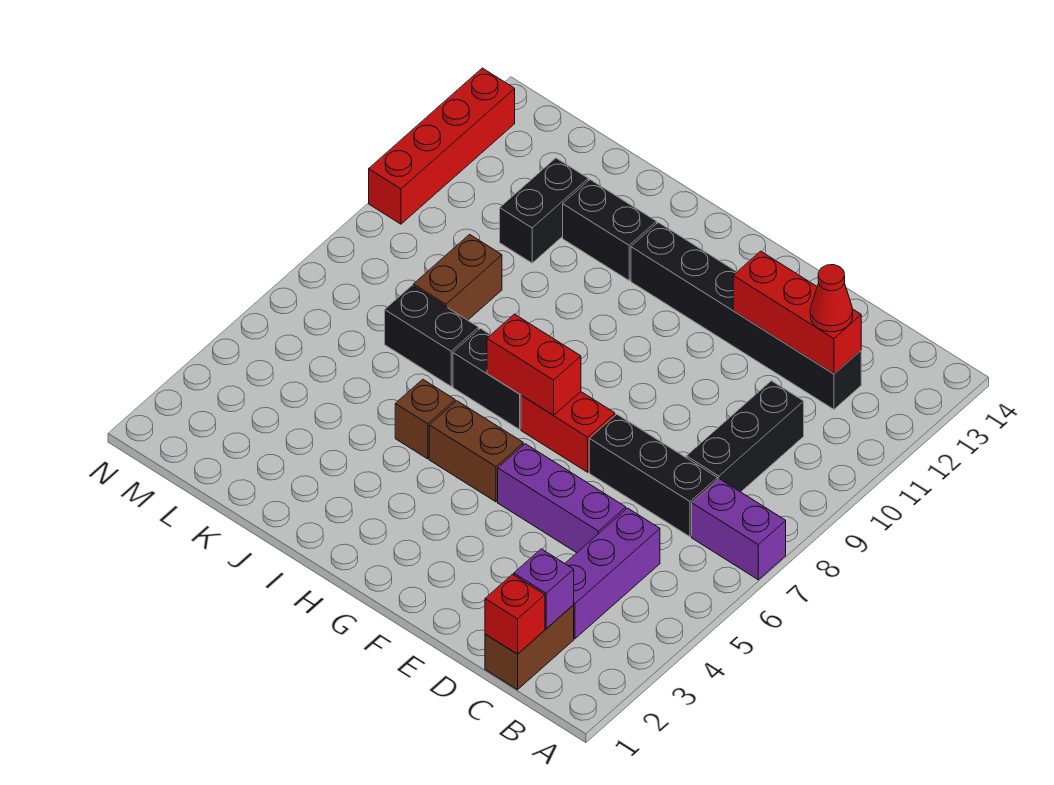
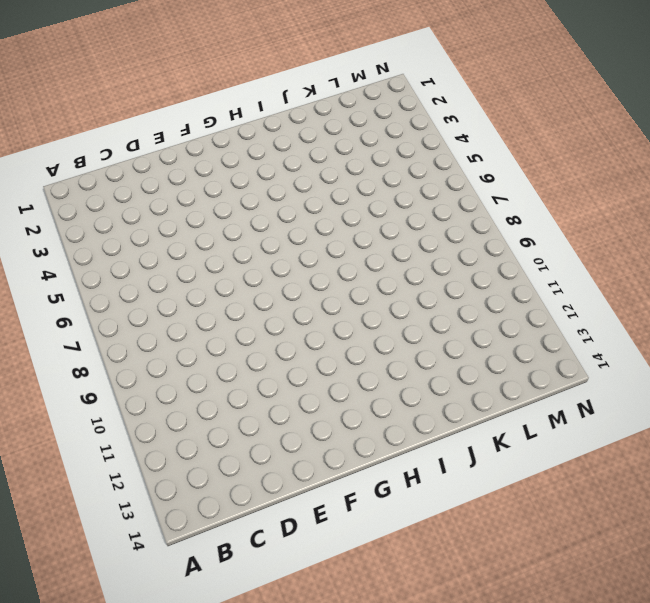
none -> purple 1x2 brick [692,479,786,580]
none -> brown 1x2 brick [485,605,574,690]
none -> purple 1x3 brick [565,508,660,639]

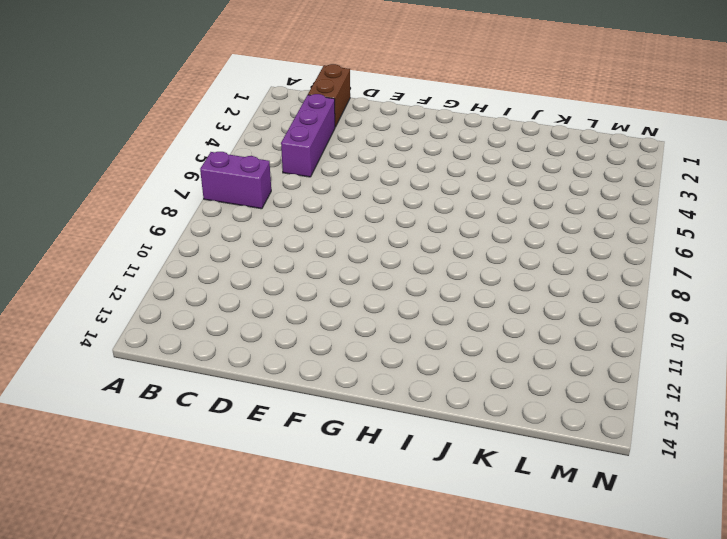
none -> black 1x3 brick [589,414,718,537]
none -> black 1x3 brick [686,381,804,492]
none -> black 1x6 brick [631,222,861,409]

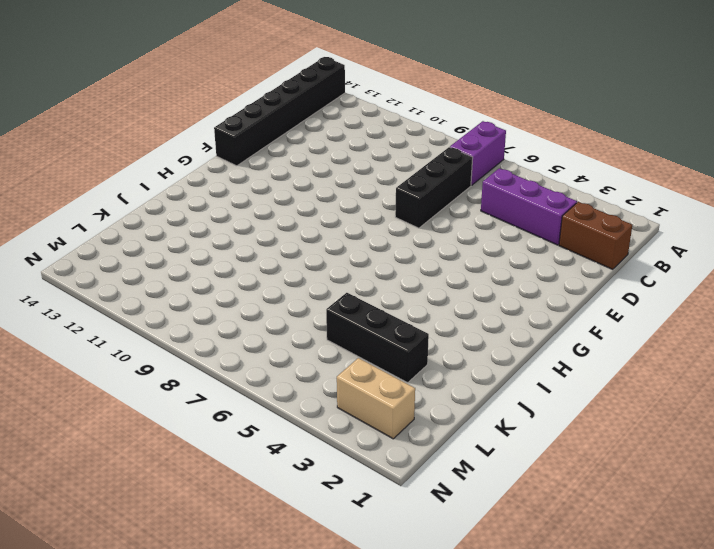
black 1x6 brick [214,57,345,166] -> black 1x6 brick moved to [631,222,861,409]
black 1x3 brick [326,293,429,383] -> black 1x3 brick moved to [686,381,804,492]
tan 1x2 brick [337,358,415,439] -> none
none -> purple 1x3 brick [498,444,626,553]
none -> red 1x2 brick [521,392,615,472]
none -> brown 1x2 brick [429,401,523,502]

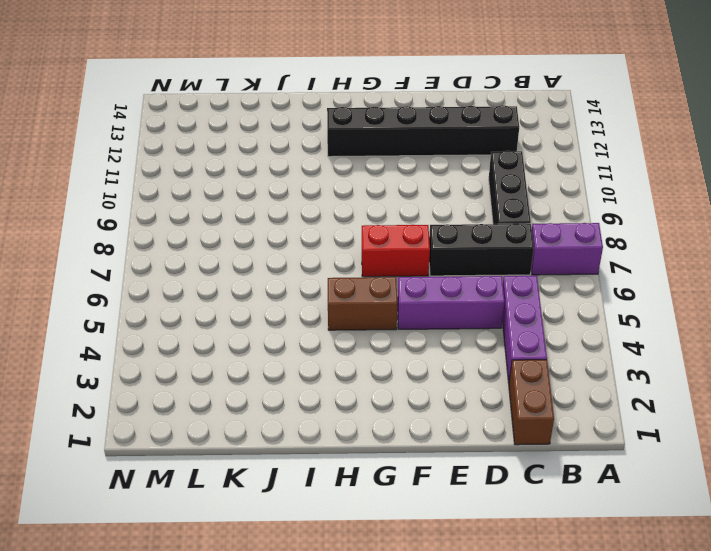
none -> black 1x2 brick [453,328,521,429]
none -> brown 1x1 brick [395,379,455,459]
none -> black 1x2 brick [563,180,657,280]

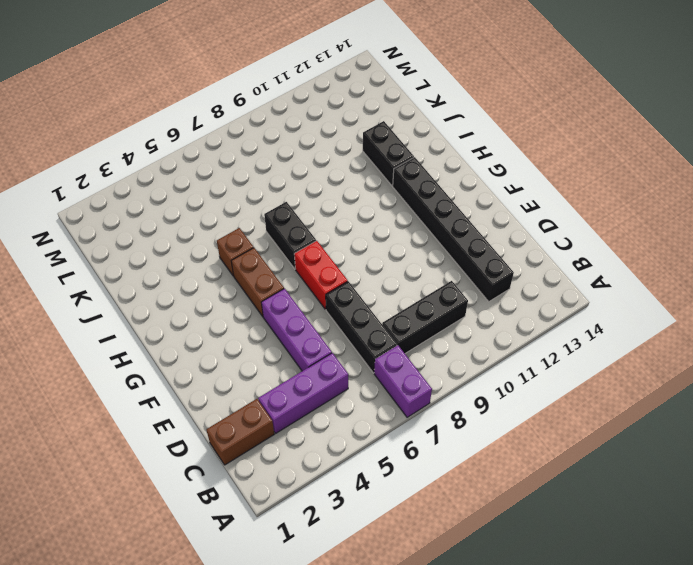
none -> black 1x2 brick [385,286,479,386]
none -> brown 1x2 brick [413,234,502,320]
none -> black 1x2 brick [500,158,588,263]

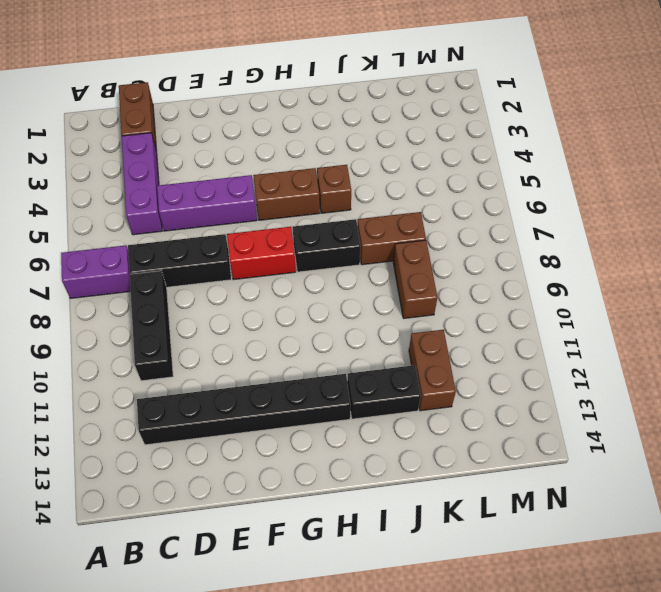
brown 1x2 brick [357,212,426,265] -> black 1x2 brick [385,286,479,386]
brown 1x2 brick [409,330,456,411] -> black 1x2 brick [500,158,588,263]
none -> red 1x4 brick [369,68,515,224]
none -> red 1x1 brick [485,575,545,654]
none -> purple 1x1 brick [514,549,574,629]

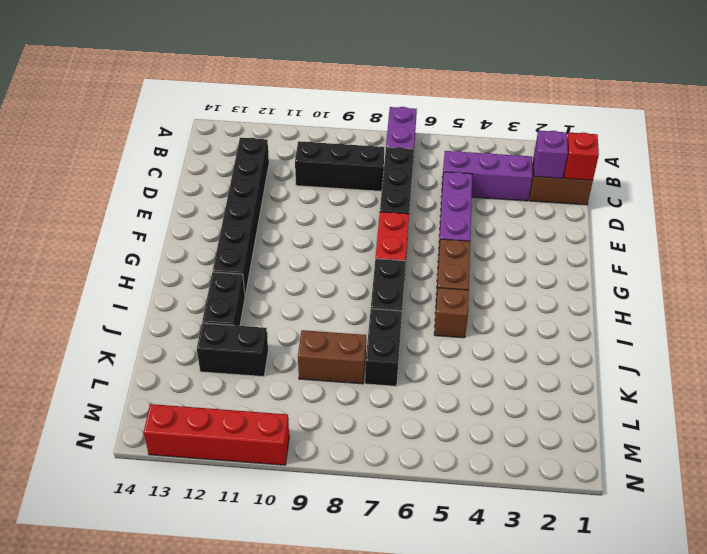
none -> red 1x3 brick [733,251,861,374]
none -> red 1x2 brick [487,314,581,415]
none -> red 1x1 cone [810,265,853,332]

